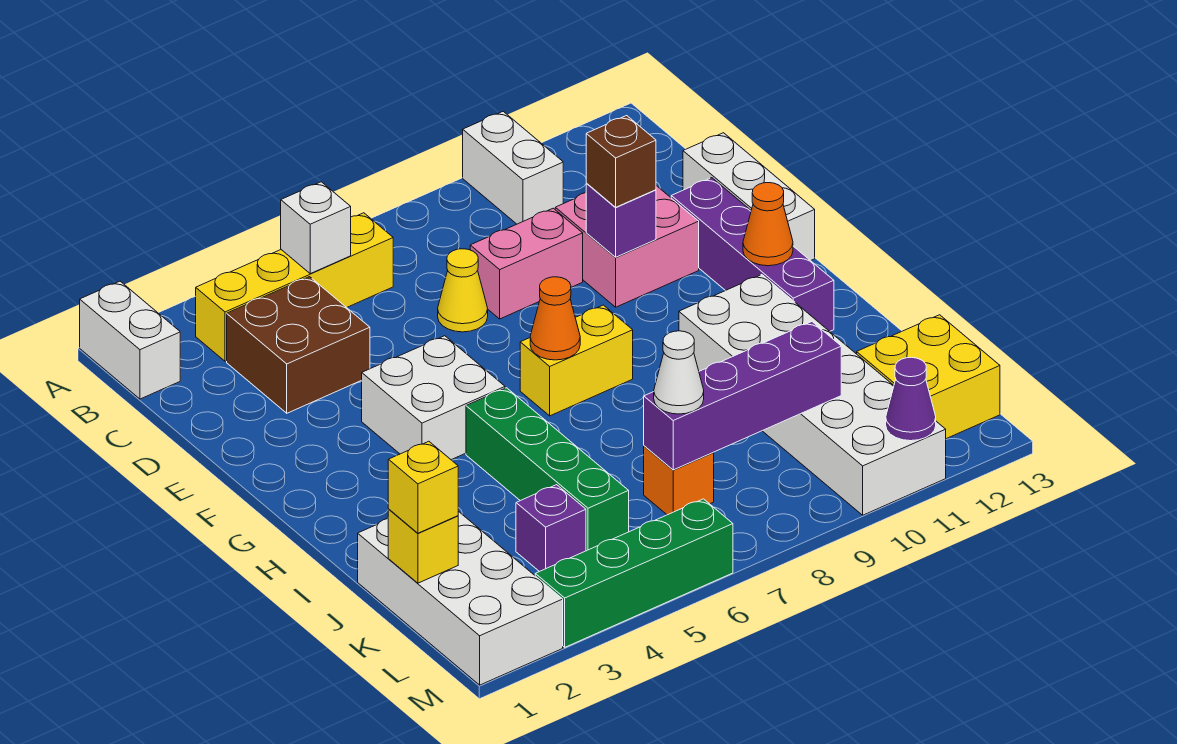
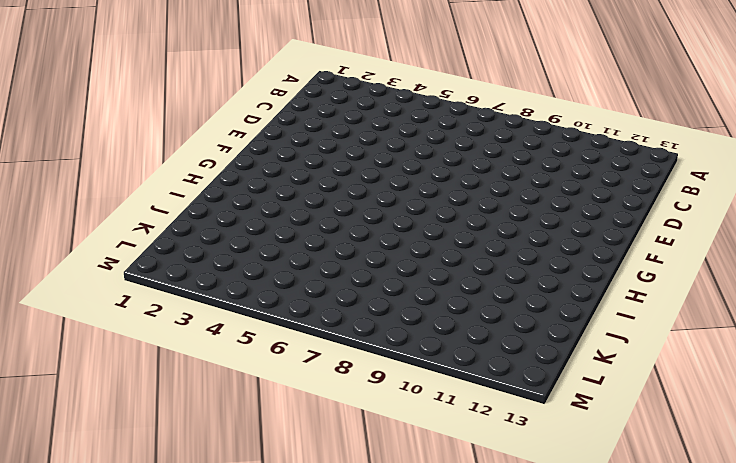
none -> white 1x2 brick [80,281,180,399]
none -> white 1x2 brick [463,112,563,224]
none -> yellow 1x4 brick [195,213,393,361]

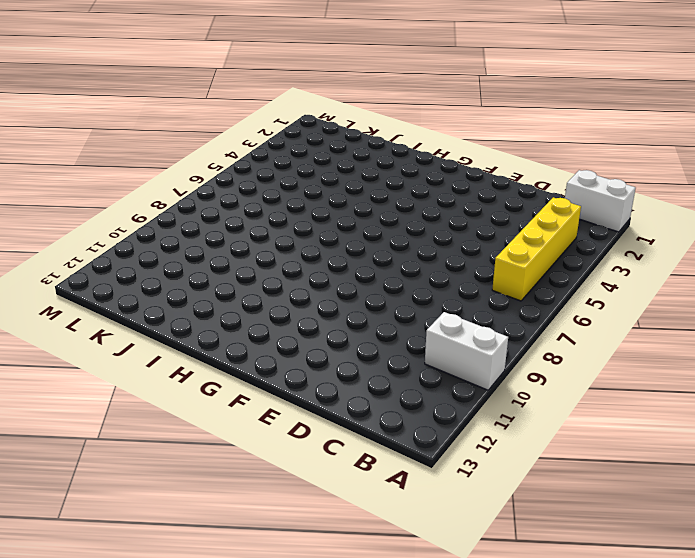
none -> brown 2x2 brick [227,277,370,413]
none -> yellow 1x1 cone [438,249,488,332]
none -> pink 1x2 brick [470,208,583,319]

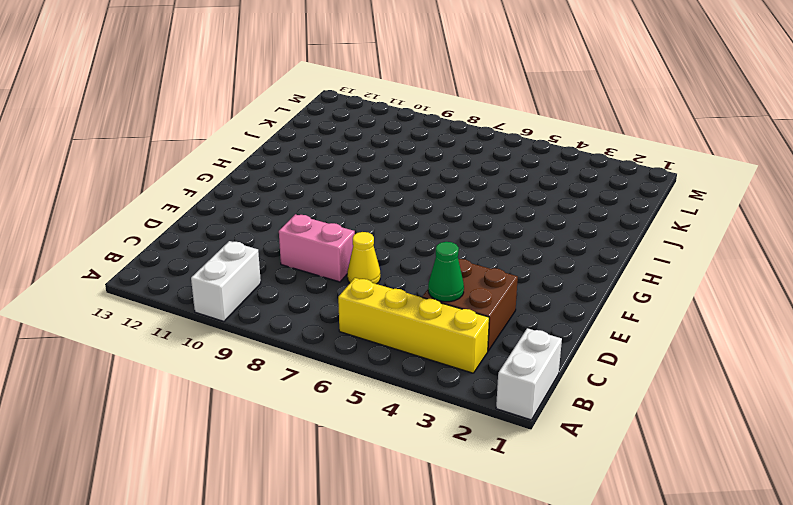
green 1x1 cone [428,242,464,302] -> none
none -> pink 2x2 brick [555,186,699,307]
none -> white 1x3 brick [683,133,815,261]
none -> purple 1x4 brick [671,178,834,331]

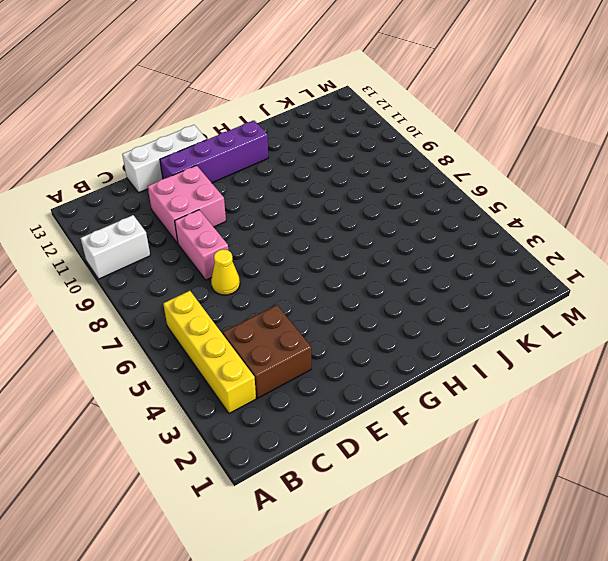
none -> white 1x2 brick [80,281,180,399]
none -> white 2x2 brick [362,336,505,460]
none -> yellow 1x2 brick [520,305,633,416]

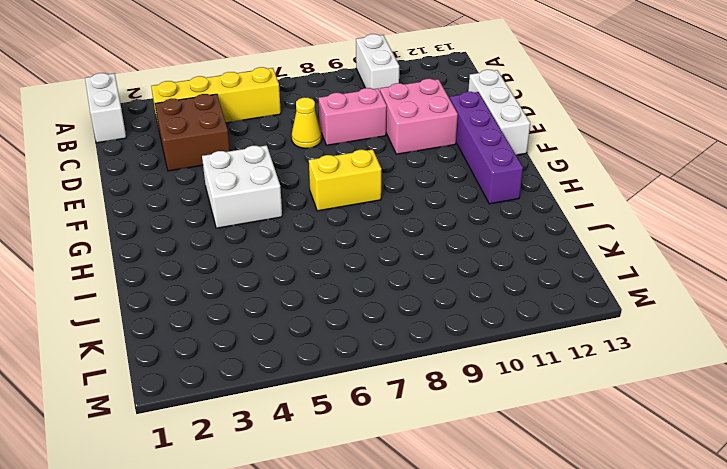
none -> green 1x4 brick [466,388,629,551]
none -> white 2x6 brick [679,275,946,515]
none -> white 2x4 brick [358,511,563,685]

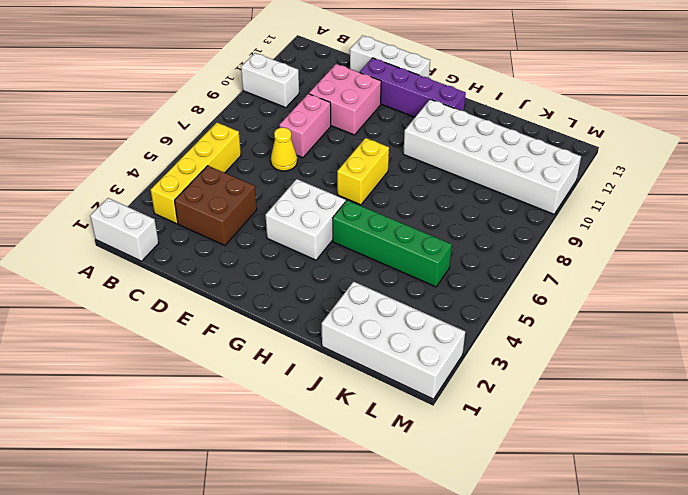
none -> purple 1x1 brick [516,485,586,572]
none -> orange 1x1 brick [644,446,714,515]
none -> yellow 2x2 brick [857,315,1000,439]

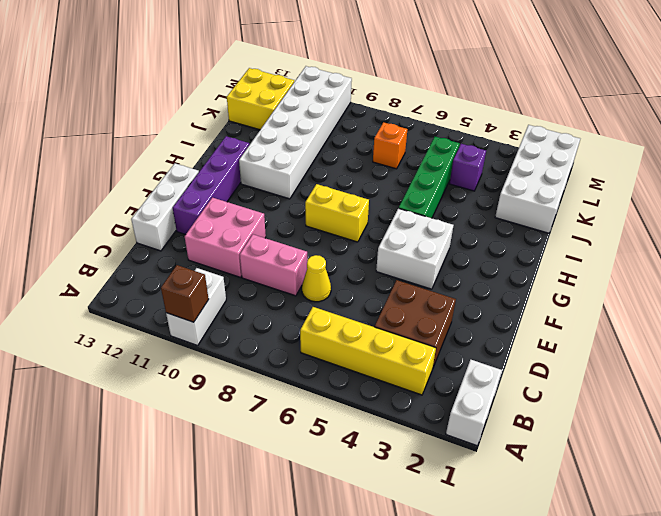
brown 1x1 brick [161,265,209,322] -> brown 1x1 brick moved to [586,116,656,207]
none -> green 1x4 brick [535,499,733,647]
none -> white 1x1 brick [281,182,351,274]
none -> purple 1x1 brick [586,183,656,257]

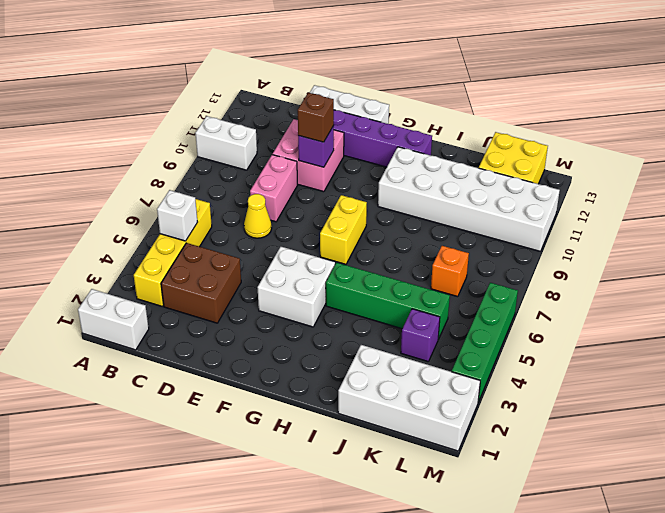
none -> orange 1x1 cone [530,277,580,360]
none -> orange 1x1 cone [743,183,793,266]
none -> yellow 1x1 brick [388,509,458,583]

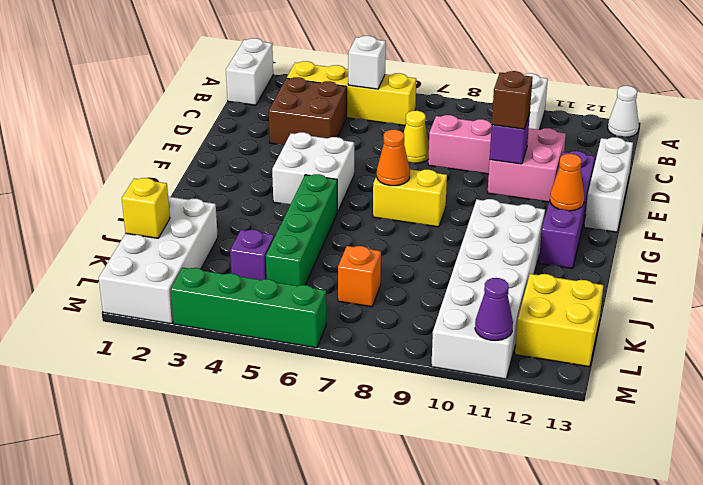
white 1x1 cone [608,86,639,137] -> white 1x1 cone moved to [654,331,704,414]
none -> purple 1x4 brick [644,322,841,470]
none -> yellow 1x1 brick [388,441,458,533]

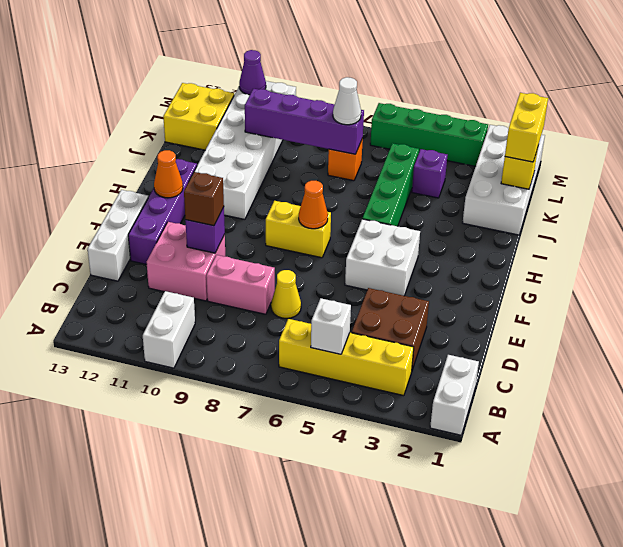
yellow 1x2 brick [505,93,548,162] -> yellow 1x1 brick [388,441,458,533]

